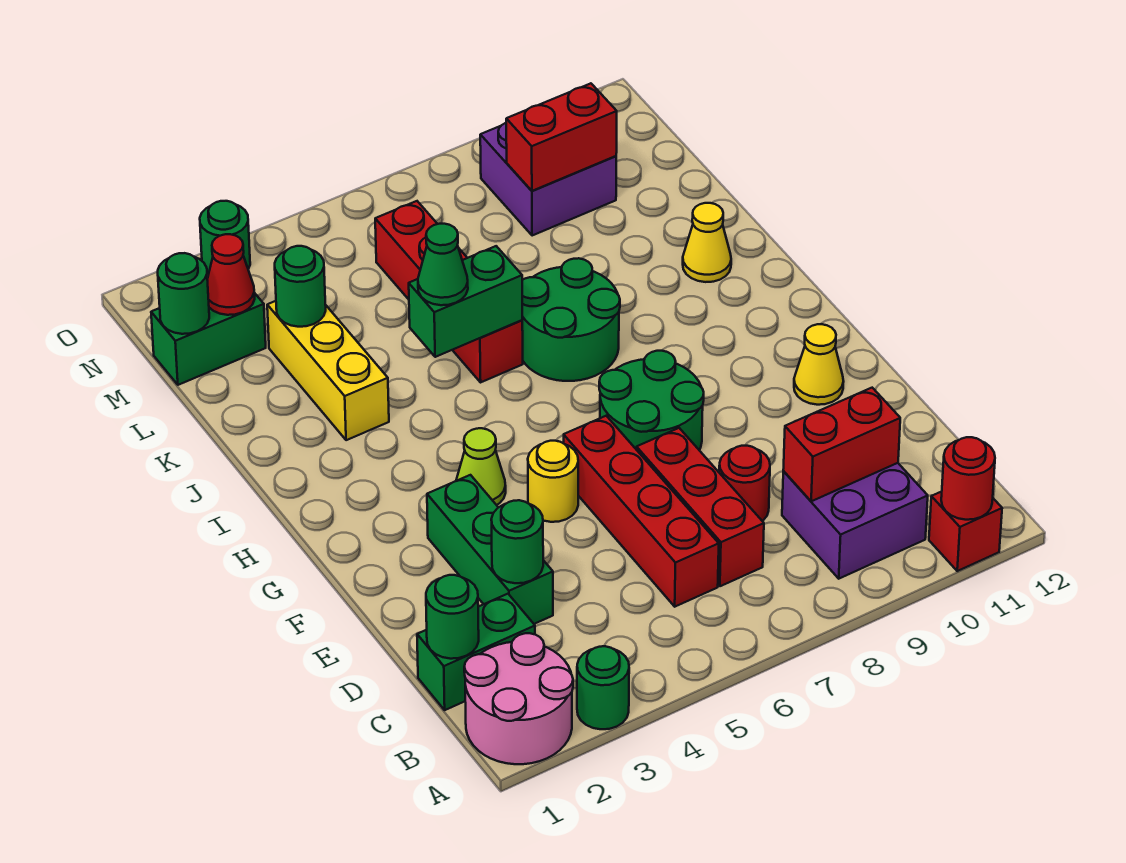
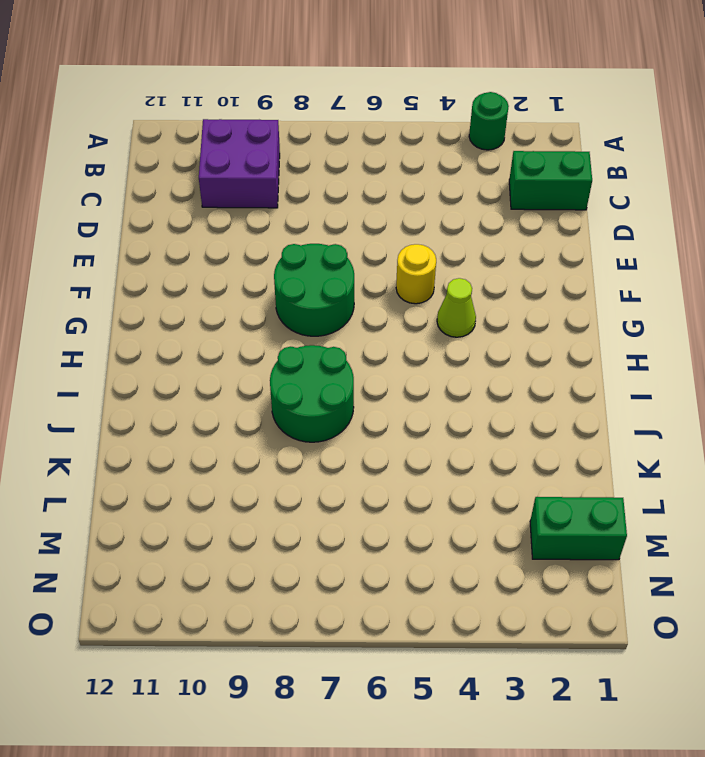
none -> pink 2x2 round brick [464,633,573,764]
none -> red 1x1 brick [929,491,1002,571]
none -> red 1x4 brick [564,416,719,607]
none -> red 1x3 brick [637,428,764,586]

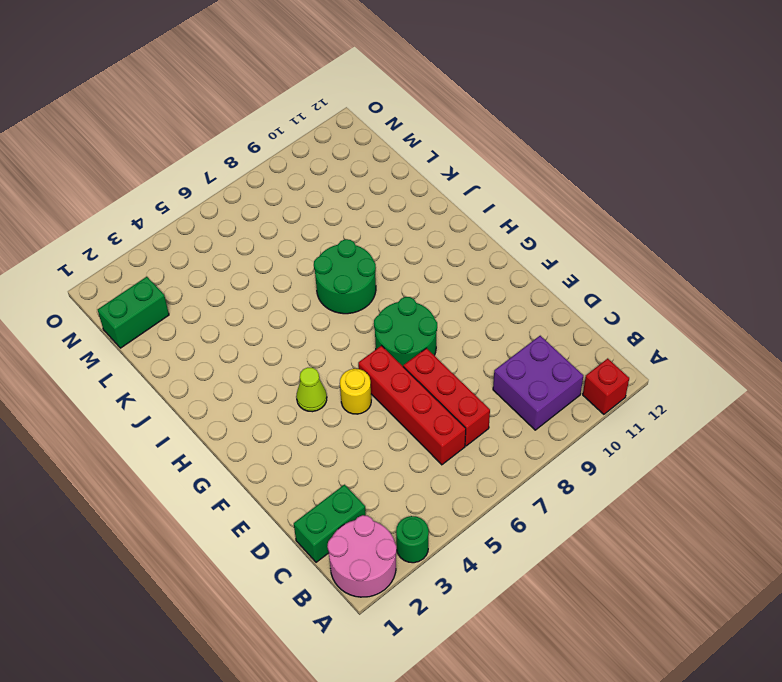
none -> green 1x3 brick [427,475,553,624]
none -> red 1x1 round brick [719,446,770,521]
none -> yellow 1x1 cone [794,324,844,405]
none -> yellow 1x3 brick [267,301,389,440]

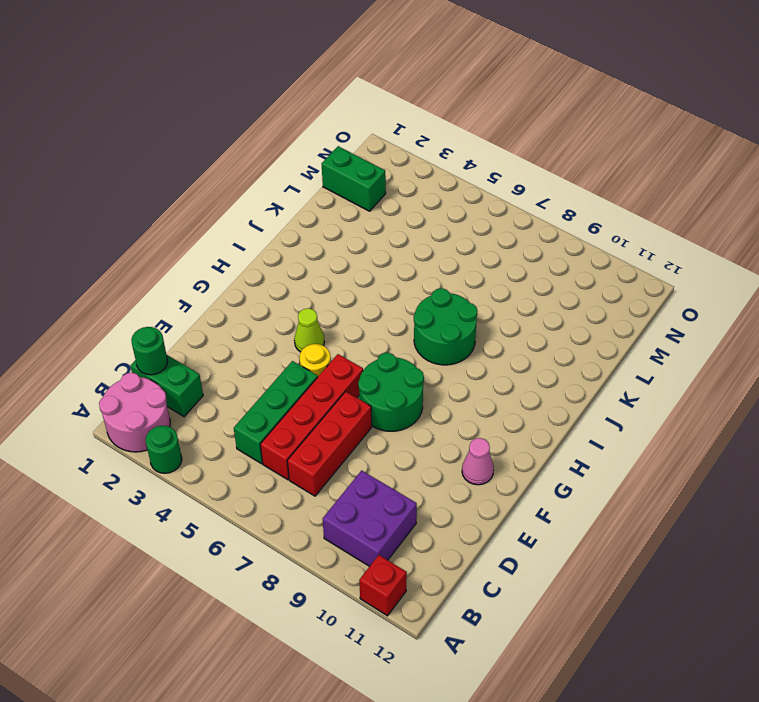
green 1x3 brick [234,361,318,464] -> green 1x3 brick moved to [427,475,553,624]
pink 1x1 cone [462,438,494,485] -> yellow 1x1 cone [794,324,844,405]
none -> red 1x1 round brick [719,446,770,521]
none -> yellow 1x3 brick [267,301,389,440]
none -> red 1x4 brick [375,201,523,382]
none -> yellow 1x1 cone [683,203,731,282]

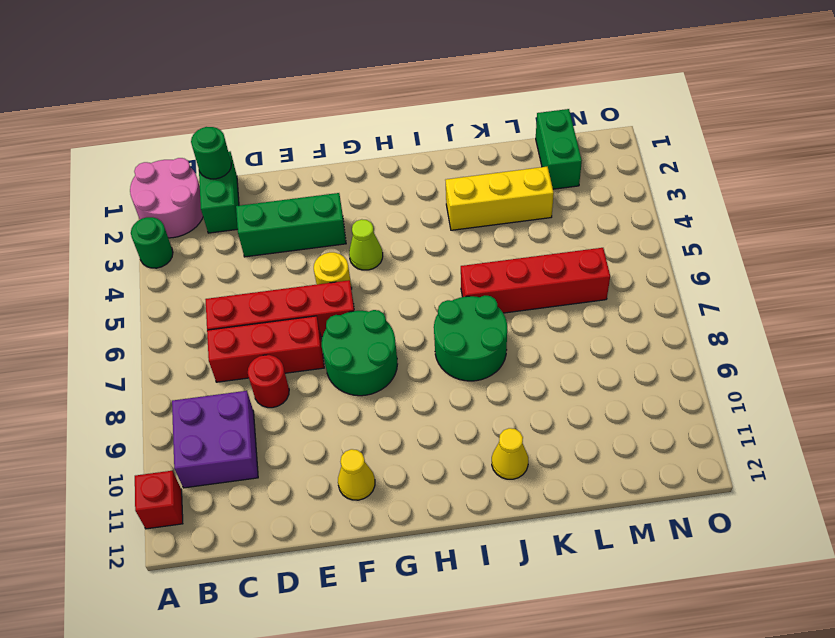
none -> purple 2x2 brick [480,123,616,236]
none -> green 1x1 round brick [200,201,250,275]
none -> red 1x1 round brick [941,437,995,520]
none -> red 1x2 brick [783,388,900,501]

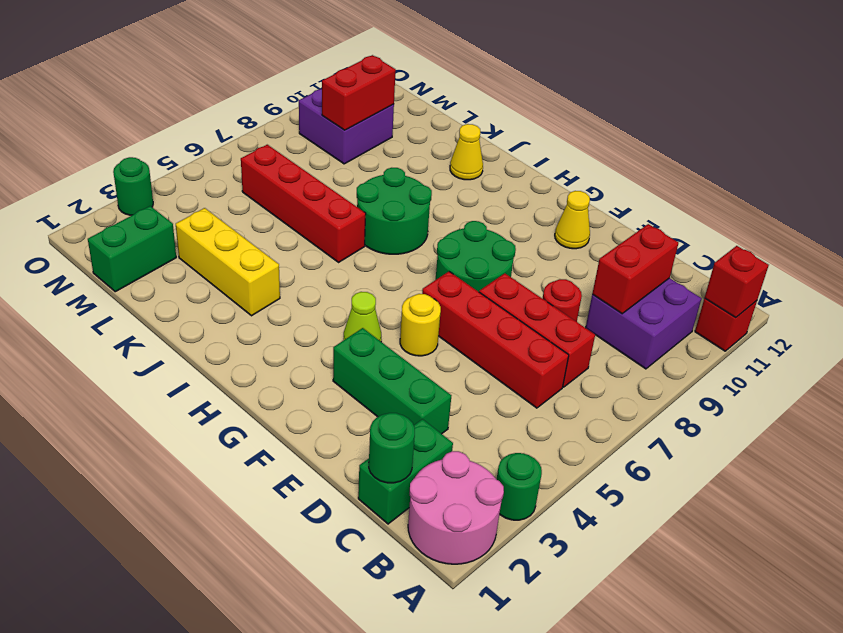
red 1x1 brick [705,246,769,318] -> red 1x1 round brick [941,437,995,520]
none -> green 1x1 round brick [491,500,543,583]
none -> green 1x2 brick [409,246,522,357]
none -> green 1x1 round brick [275,246,326,327]
none -> green 1x1 round brick [158,253,209,334]

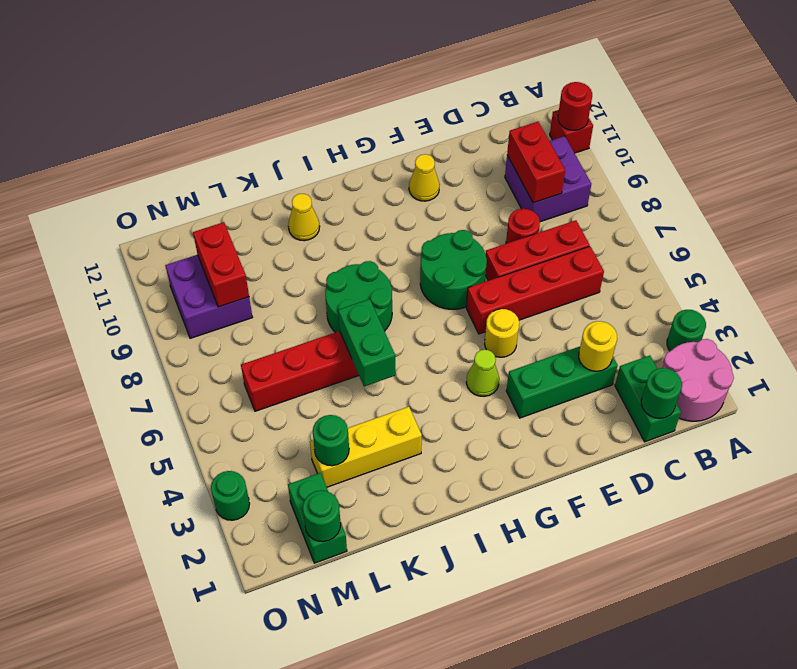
yellow 1x1 round brick [579,321,617,371] -> green 1x1 round brick [491,500,543,583]
none -> red 1x1 cone [207,234,255,315]
none -> green 1x1 cone [418,224,468,305]

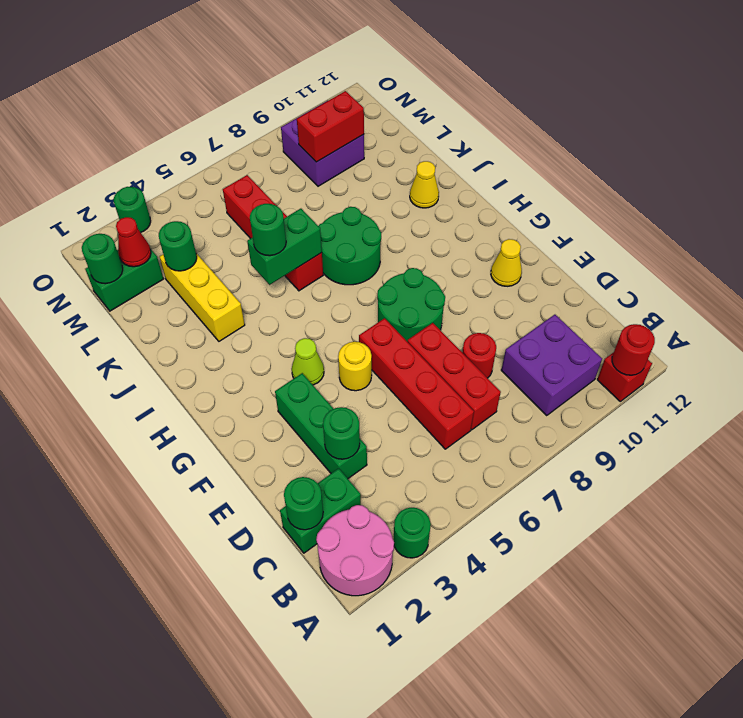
green 1x1 round brick [250,204,286,256] -> green 1x1 cone [418,224,468,305]
none -> red 1x2 brick [783,388,900,501]

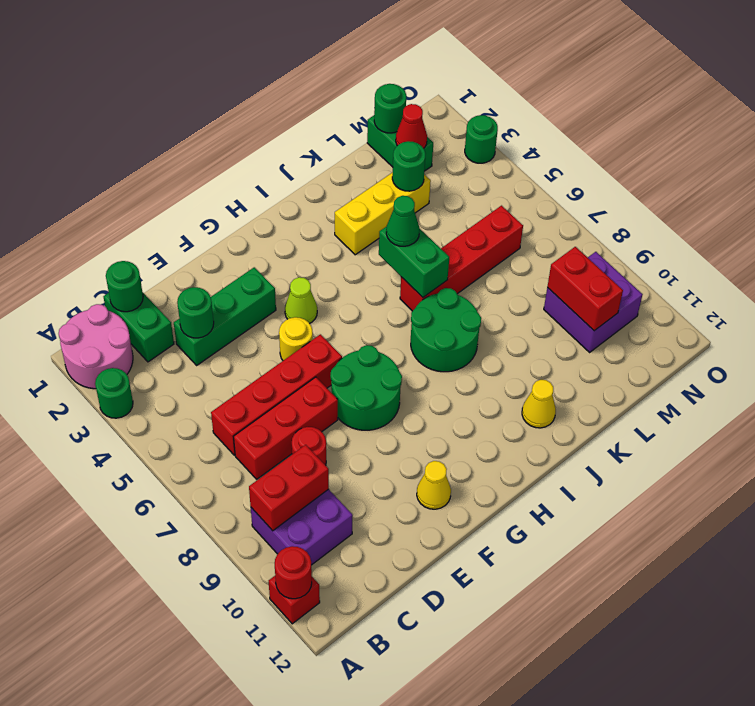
red 1x2 brick [249,445,329,531] -> red 1x2 brick turned to [783,388,900,501]

